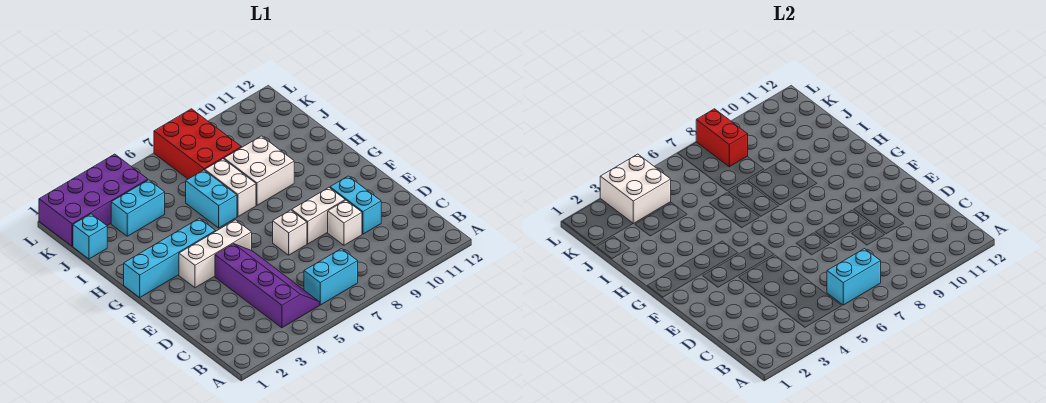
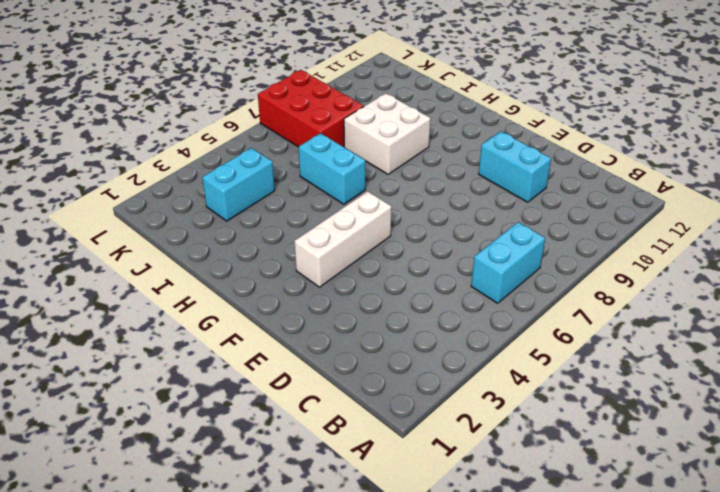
none -> purple 2x4 slope [215,244,319,328]
none -> white 1x1 brick [328,200,362,245]
none -> white 1x1 brick [273,210,307,255]

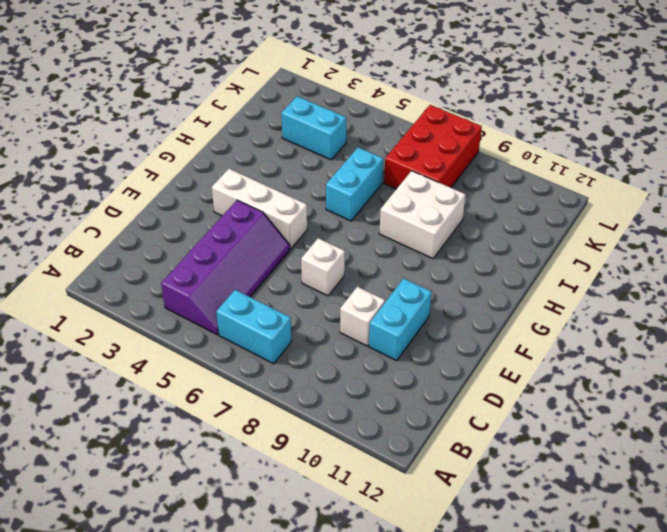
none -> white 1x2 brick [292,188,345,244]
none -> cyan 1x4 brick [124,218,216,297]
none -> white 1x2 brick [205,159,256,217]

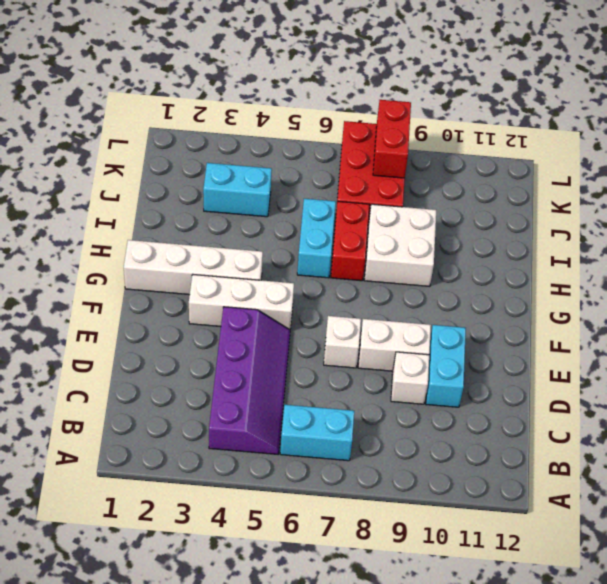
white 1x4 brick [124,240,263,295] -> cyan 1x4 brick [124,218,216,297]
red 1x2 brick [331,201,369,281] -> white 1x2 brick [205,159,256,217]
none -> cyan 1x1 brick [73,214,107,259]
none -> purple 2x4 brick [39,154,148,246]
none -> cyan 1x2 brick [827,249,881,305]

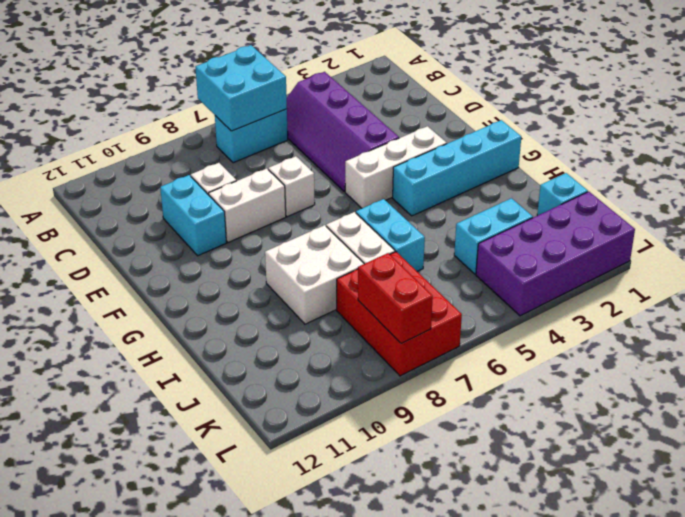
cyan 2x2 brick [195,45,287,131] -> cyan 1x2 brick [827,249,881,305]
none -> white 2x2 brick [600,154,671,224]

